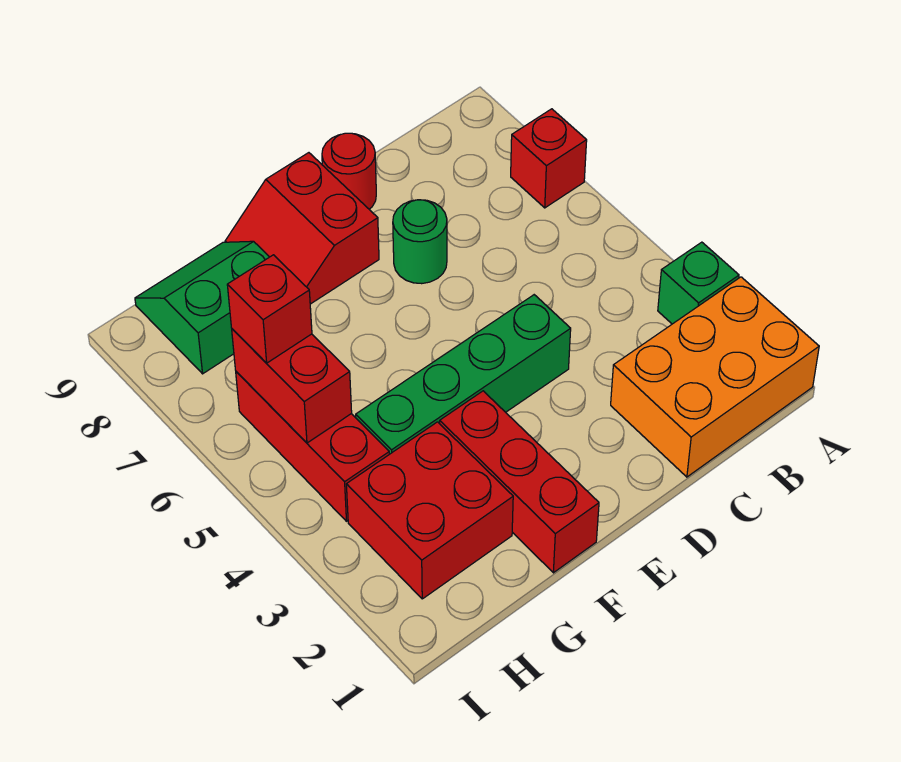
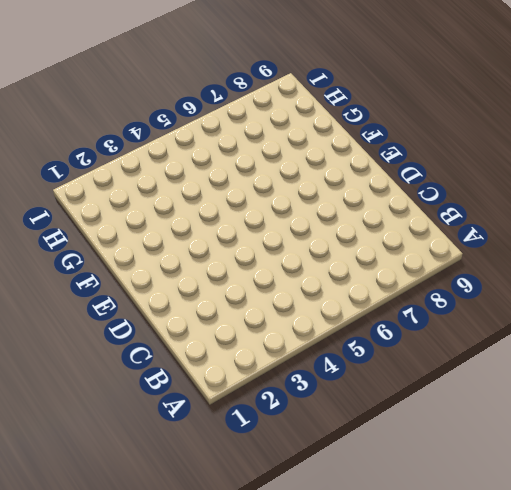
none -> orange 2x3 brick [611,277,819,477]
none -> green 1x1 brick [658,242,739,324]
none -> red 1x1 brick [511,109,587,208]

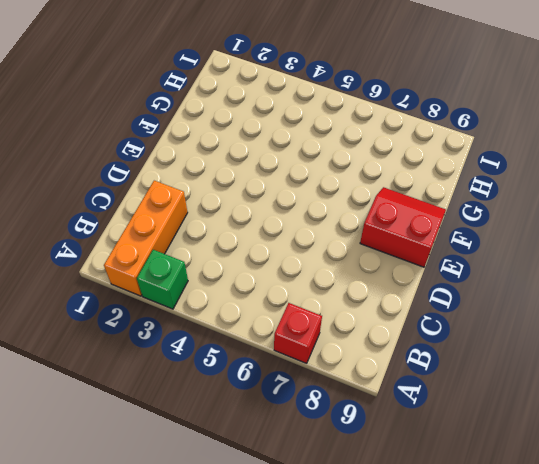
orange 1x3 brick [104,181,188,296] -> orange 2x3 brick [611,277,819,477]
none -> green 1x4 brick [356,295,571,454]
none -> green 1x1 round brick [393,200,447,284]
none -> red 1x1 round brick [322,133,376,209]

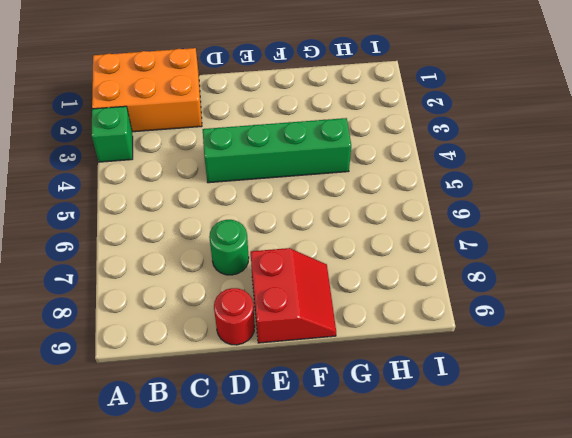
none -> red 1x1 brick [511,109,587,208]
none -> red 1x3 brick [440,391,599,573]
none -> red 2x2 brick [346,422,513,599]

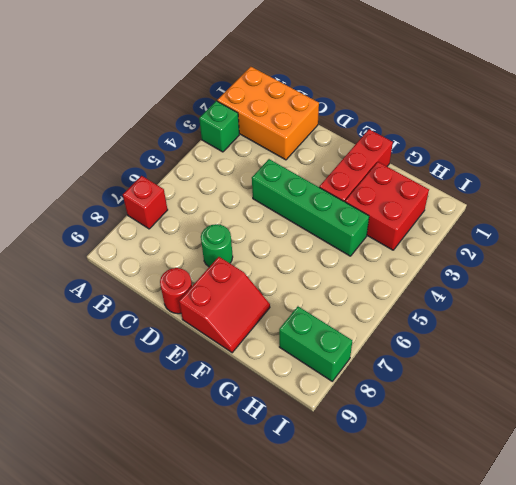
green 1x2 brick [279,306,352,381] -> green 2x2 slope [135,241,269,374]
none -> red 1x3 brick [236,372,389,521]
none -> red 1x2 brick [232,329,352,443]
none -> red 1x1 brick [227,255,312,363]

